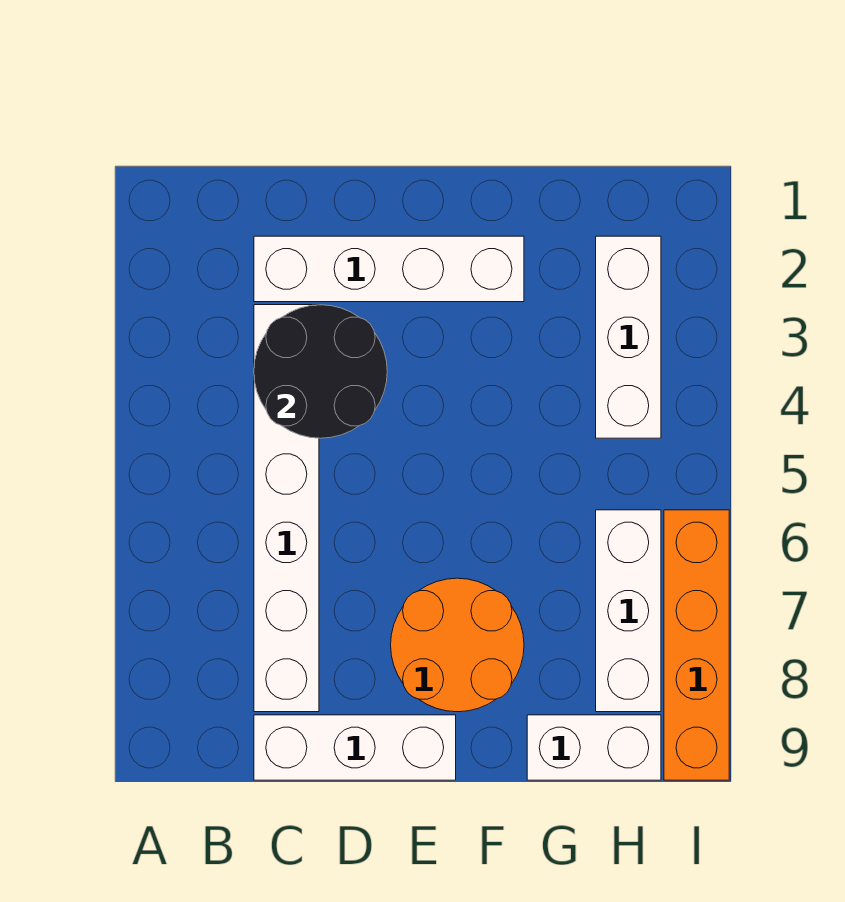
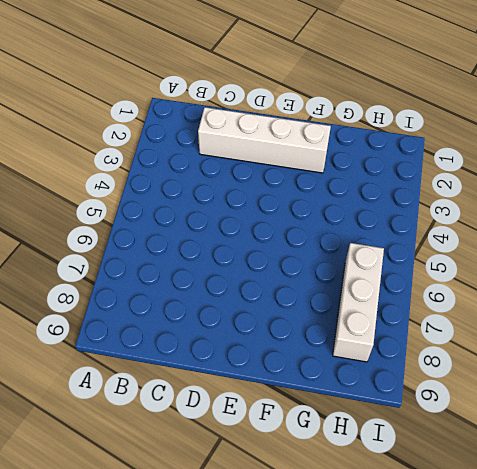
none -> white 1x6 brick [254,305,319,712]
none -> white 1x3 brick [254,715,456,780]

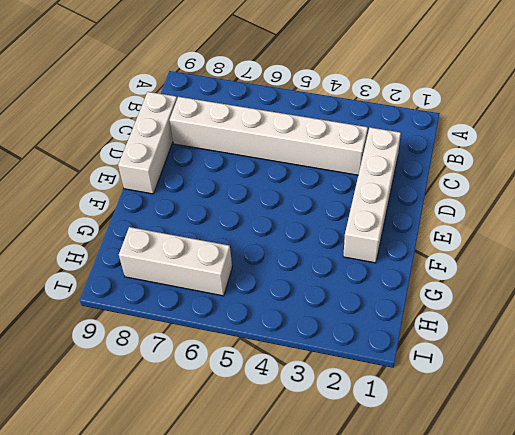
none -> orange 2x2 round brick [391,578,524,712]
none -> white 1x2 brick [527,715,661,780]

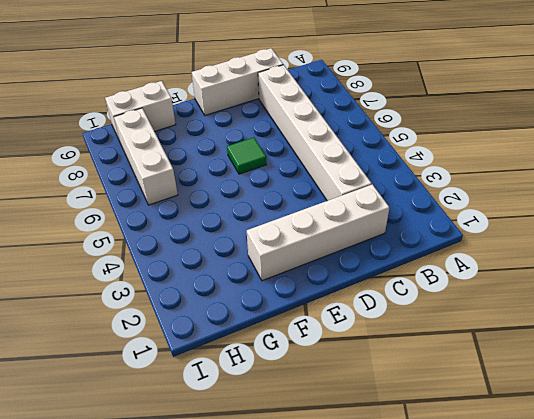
green 1x1 tile [227,137,267,174] -> none
none -> orange 2x2 round brick [391,578,524,712]
none -> white 1x3 brick [596,236,661,438]

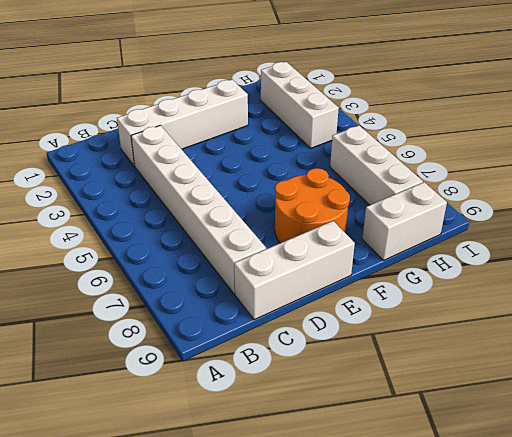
none -> orange 1x4 brick [664,510,729,780]
none -> black 2x2 round brick [254,305,387,438]

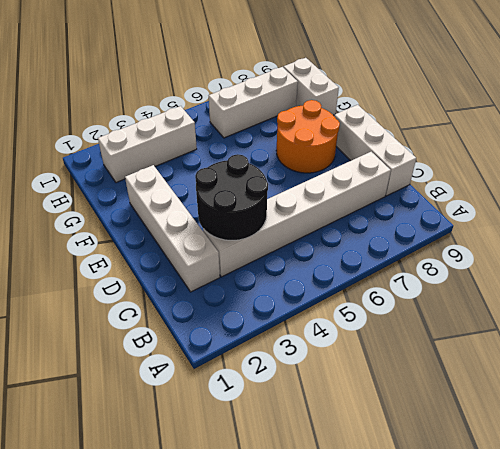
none -> orange 1x4 brick [664,510,729,780]

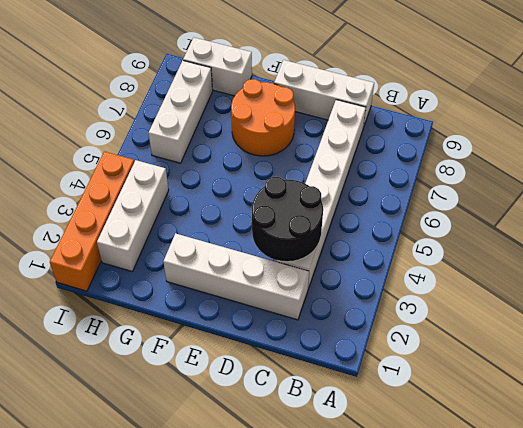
orange 1x4 brick [50,152,134,291] -> orange 1x4 brick moved to [664,510,729,780]

